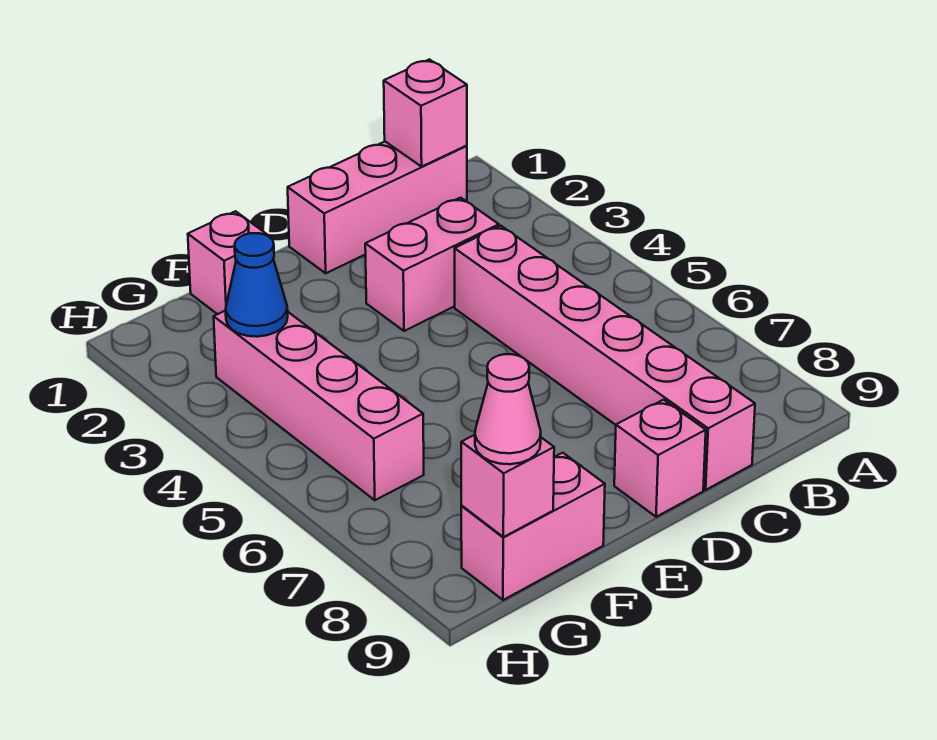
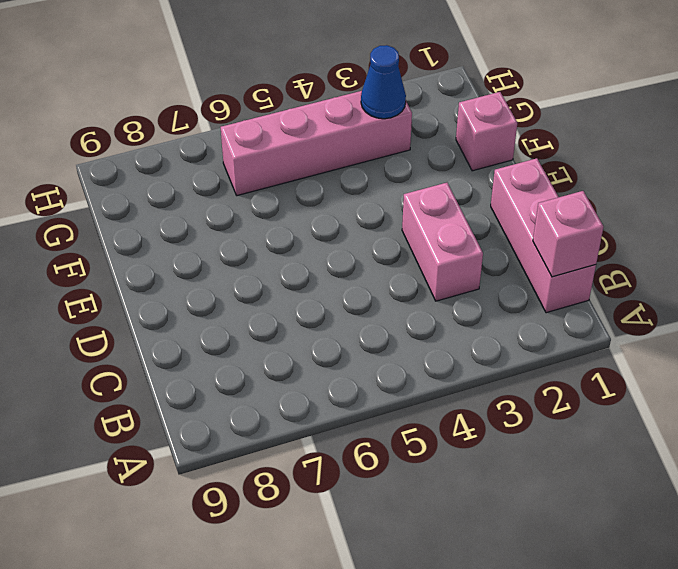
none -> pink 1x6 brick [455,226,755,490]
none -> pink 1x1 brick [614,400,706,517]

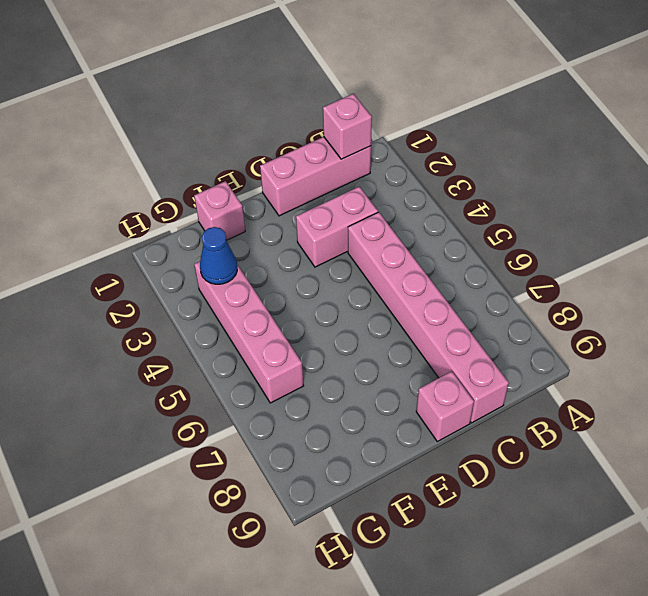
none -> pink 1x2 brick [461,453,605,600]
none -> pink 1x1 brick [461,435,554,537]

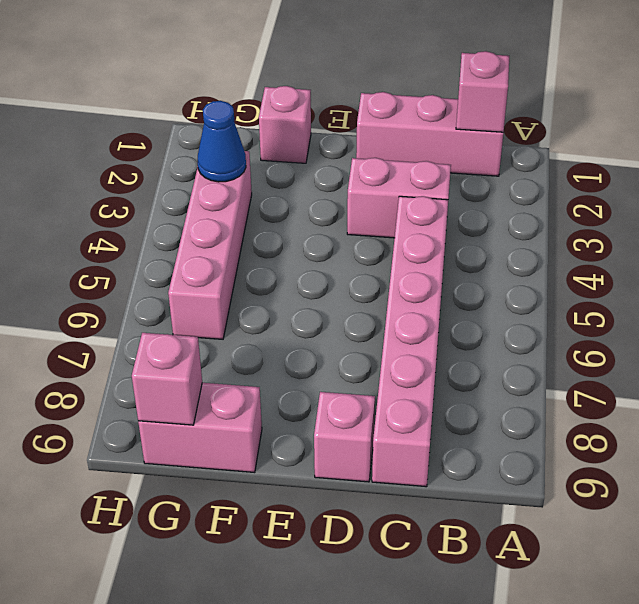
none -> pink 1x1 cone [475,354,541,464]

